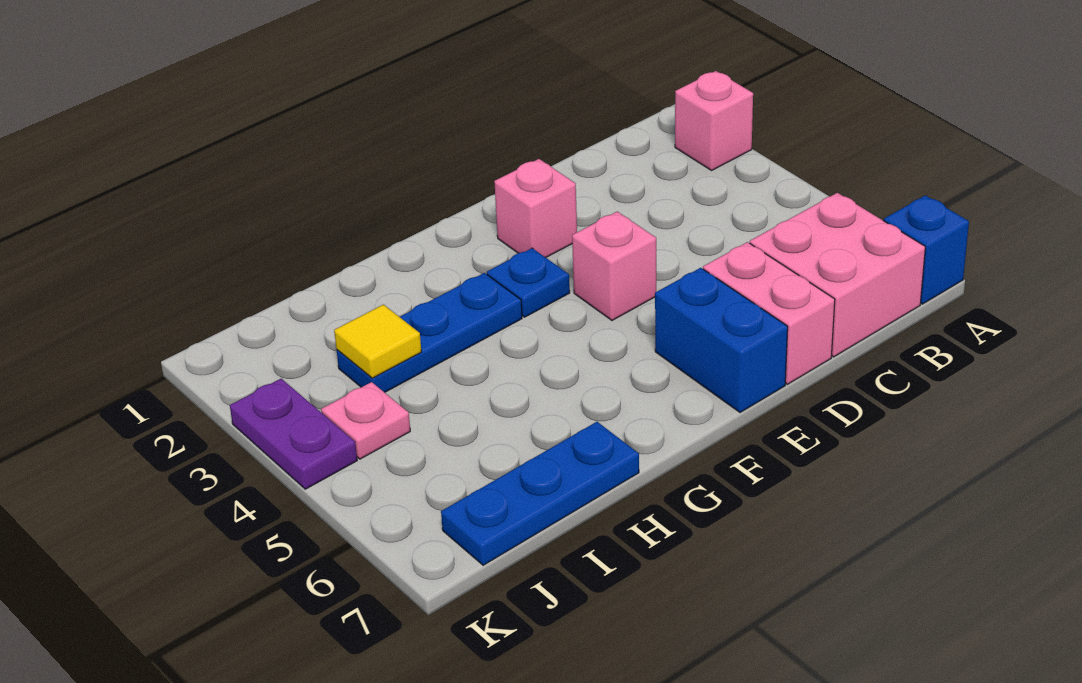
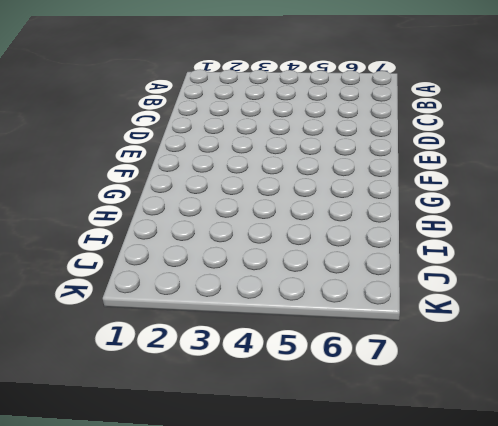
none -> pink 1x1 brick [675,71,753,170]
none -> blue 1x1 brick [884,195,969,304]
none -> pink 2x2 brick [750,193,925,357]

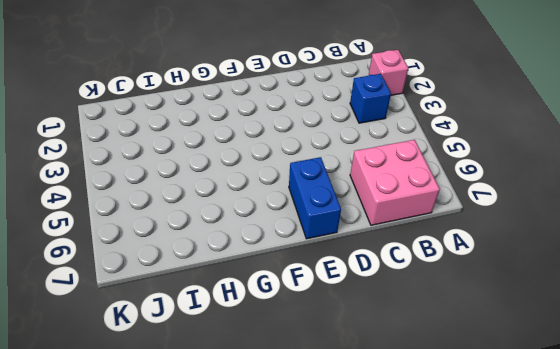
blue 1x1 brick [350,74,391,123] -> blue 1x1 brick moved to [884,195,969,304]
none -> pink 1x2 brick [703,242,835,384]
none -> pink 1x1 brick [494,159,577,257]
none -> pink 1x1 brick [572,212,656,320]

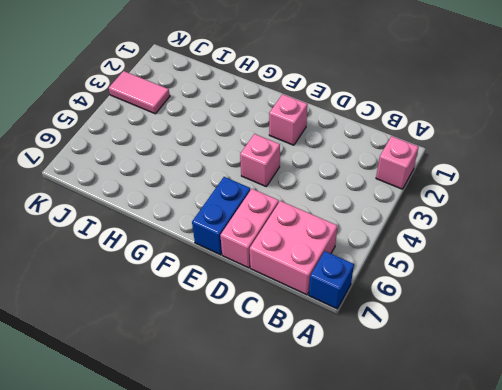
pink 1x2 tile [109,71,170,114] -> purple 1x2 plate [230,379,357,489]
none -> blue 1x1 plate [487,248,570,317]
none -> blue 1x3 plate [337,273,522,392]
none -> blue 1x3 plate [441,422,639,565]

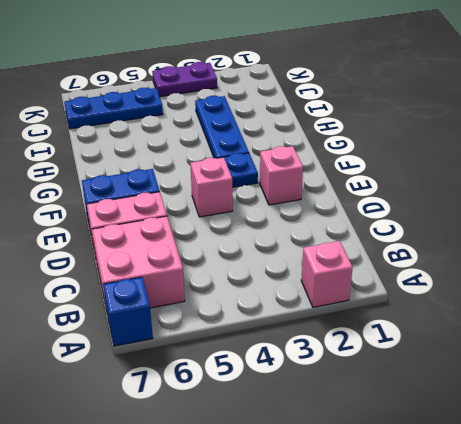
blue 1x3 plate [64,88,163,129] -> blue 1x3 plate turned to [441,422,639,565]
none -> pink 1x1 plate [321,382,410,459]
none -> yellow 1x1 tile [334,305,421,378]

